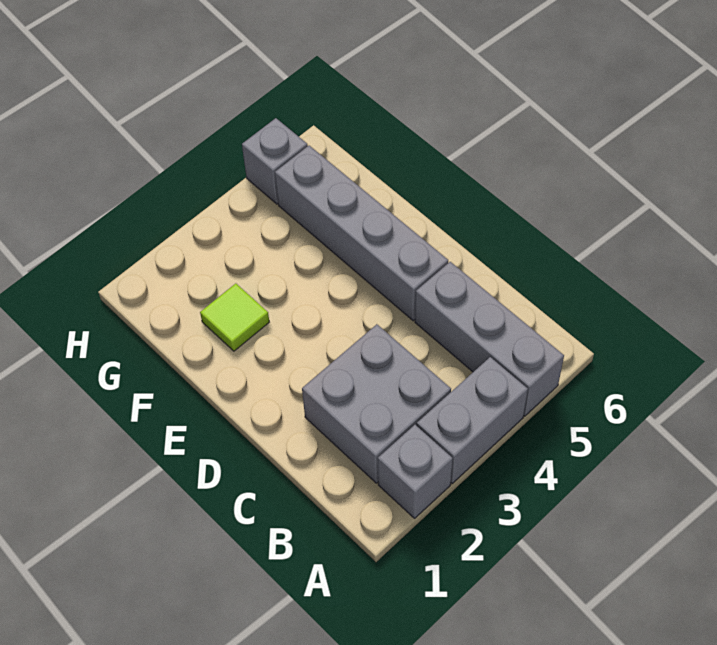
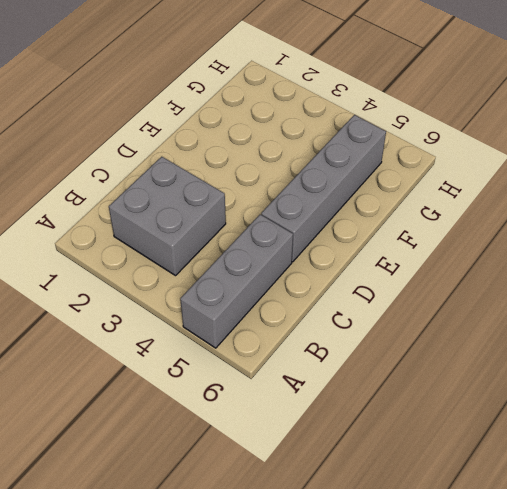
none -> grey 1x1 brick [378,425,453,518]
none -> grey 1x2 brick [417,357,528,483]

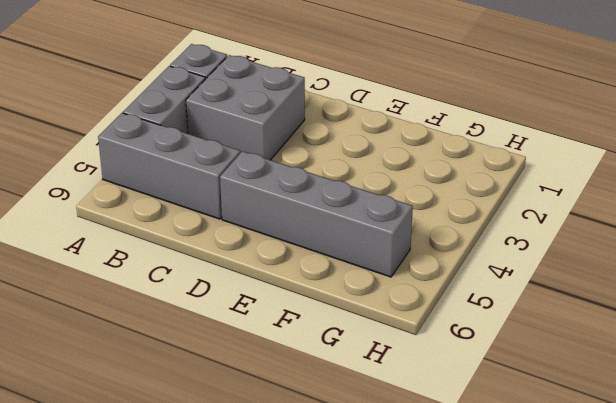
none -> lime 1x1 tile [200,284,269,351]
none -> grey 1x1 brick [242,118,308,204]

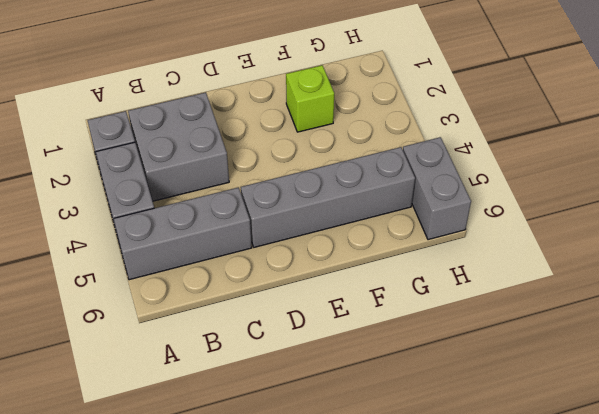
lime 1x1 brick [286,65,334,132] -> lime 1x1 tile [200,284,269,351]
grey 1x2 brick [403,137,471,240] -> grey 1x1 brick [242,118,308,204]

